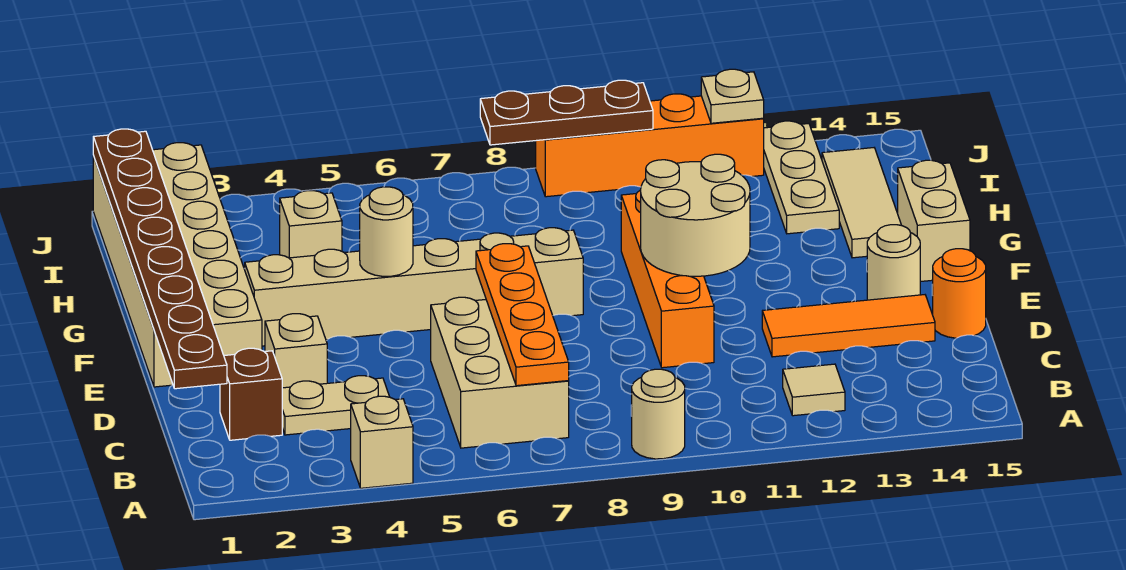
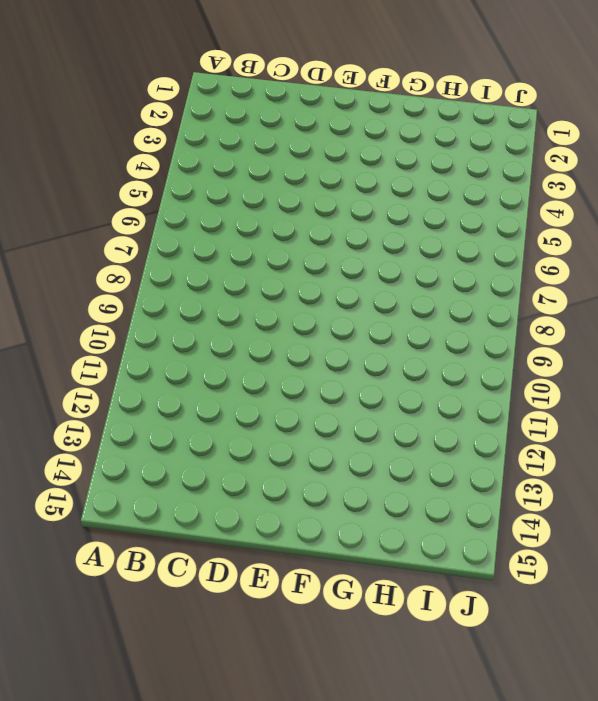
none -> tan 1x1 brick [351,396,413,488]
none -> tan 1x1 round brick [631,369,685,459]
none -> tan 2x3 brick [431,297,569,448]

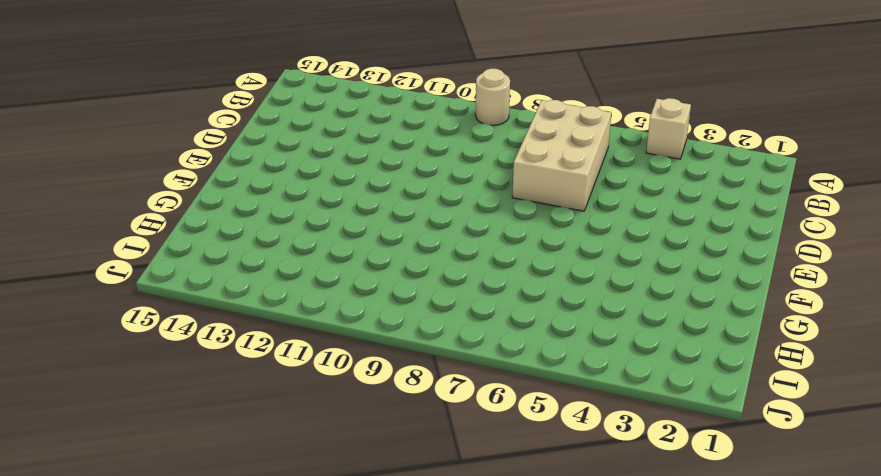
none -> tan 1x1 tile [783,364,845,416]
none -> brown 1x1 brick [220,348,282,440]
none -> tan 1x2 plate [282,376,389,435]

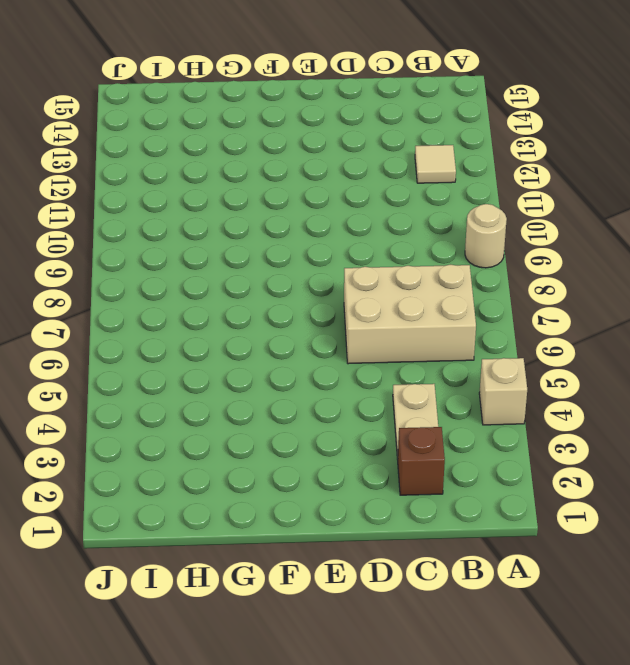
none -> tan 1x1 brick [265,314,327,388]
none -> orange 1x4 brick [621,190,714,368]
none -> orange 1x3 tile [762,295,935,357]

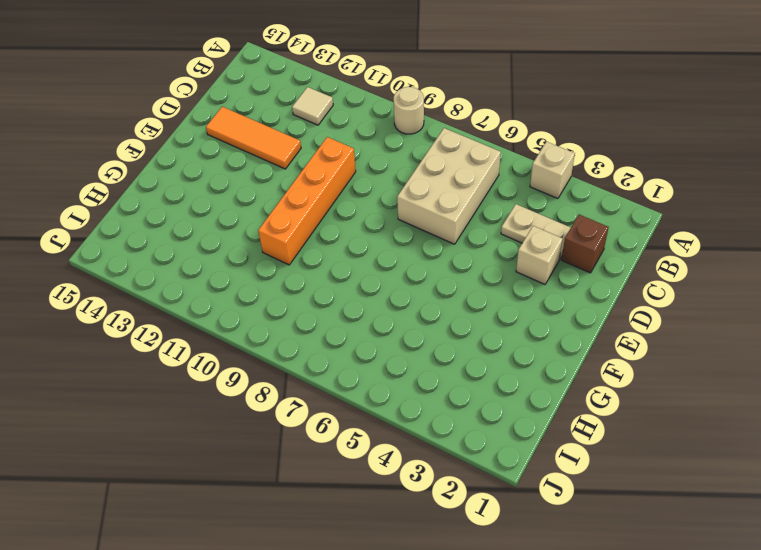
none -> orange 1x1 round brick [933,249,986,338]
none -> tan 2x6 brick [93,143,262,387]
none -> tan 1x1 round brick [867,225,920,300]

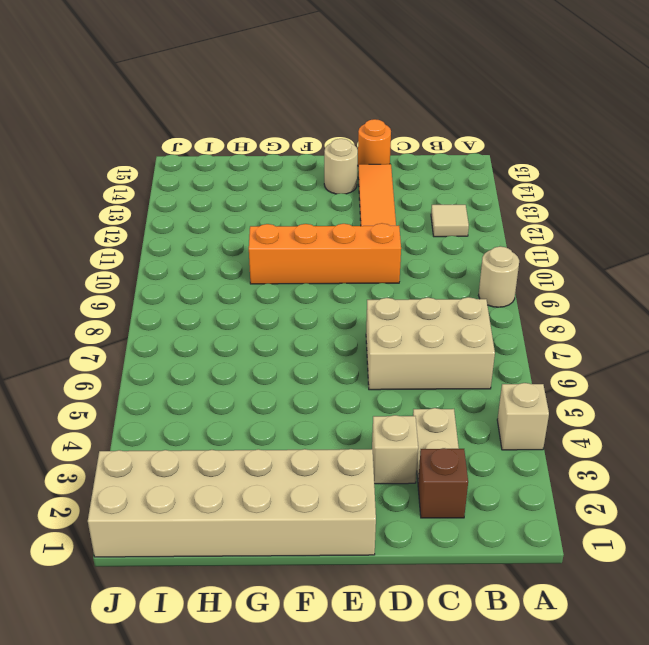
none -> tan 1x6 brick [245,228,583,346]
none -> tan 1x2 brick [898,160,970,282]
none -> tan 1x3 tile [822,148,902,258]

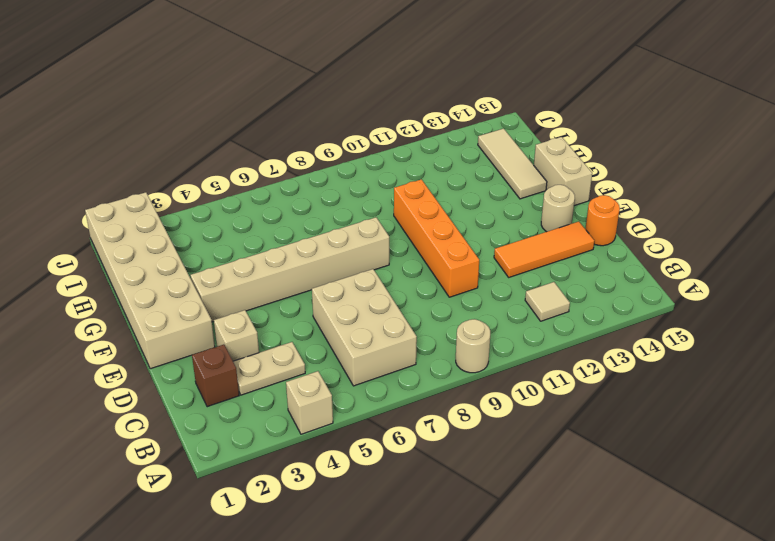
none -> tan 1x1 brick [280,191,342,258]
none -> tan 1x3 plate [764,121,839,234]
none -> orange 1x4 brick [536,94,764,197]

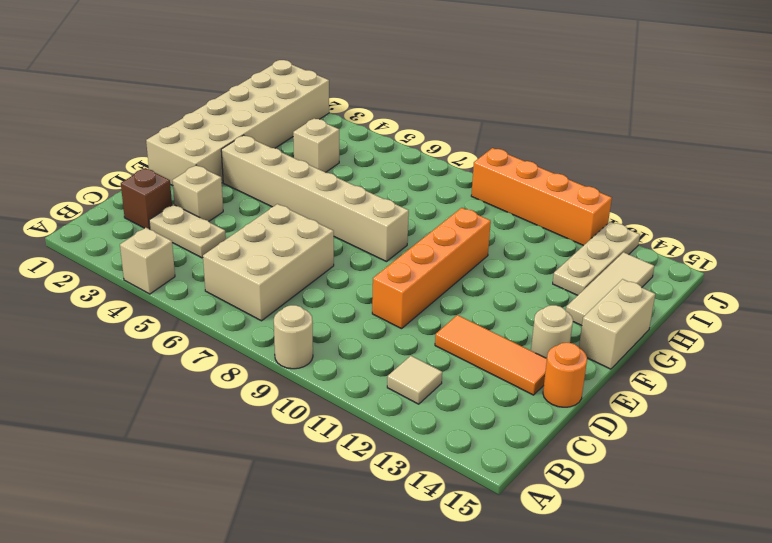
none -> orange 1x4 plate [476,244,569,386]
none -> brown 1x8 plate [93,129,227,389]
none -> tan 2x2 round brick [641,154,750,276]

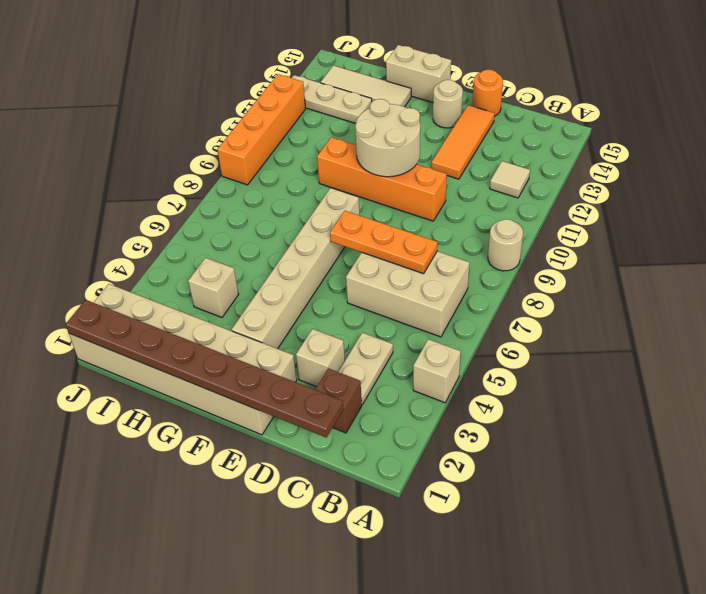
orange 1x3 plate [330,211,438,274] -> orange 1x4 plate [476,244,569,386]
none -> tan 1x1 round brick [360,187,413,276]
none -> brown 1x3 plate [480,80,653,145]
none -> tan 1x1 plate [701,69,764,123]

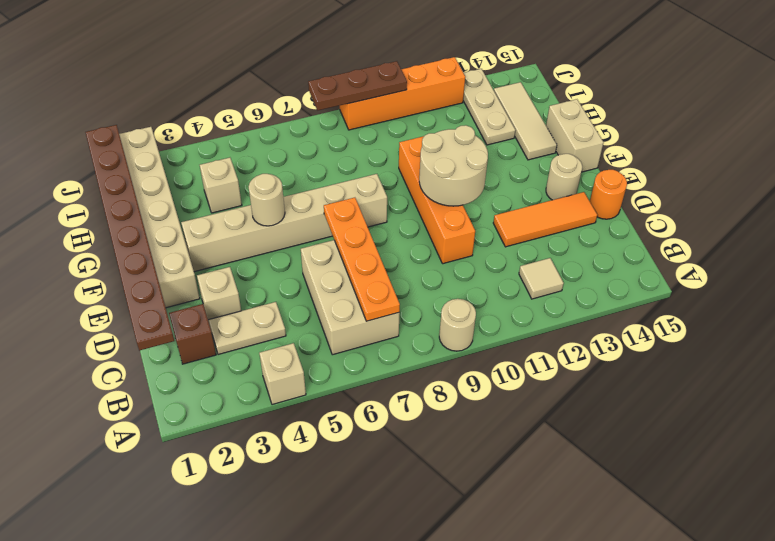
none -> tan 1x1 plate [701,69,764,123]

